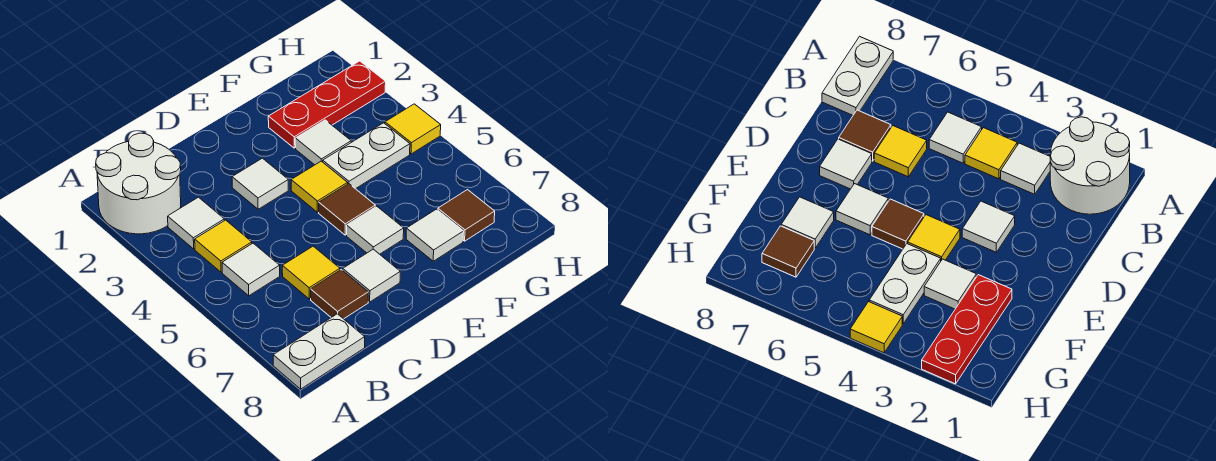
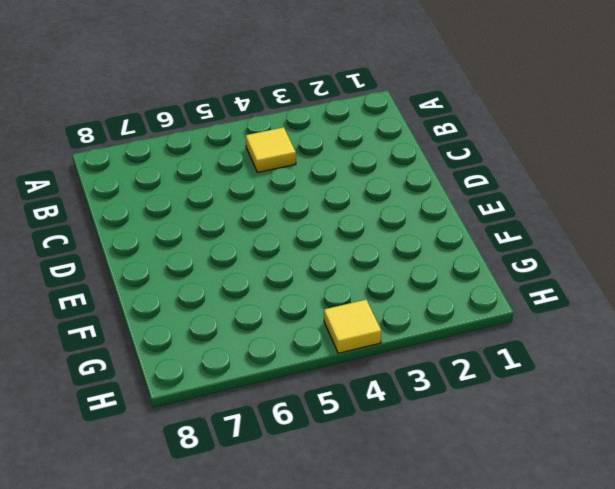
none -> white 2x2 round brick [96,133,181,234]
none -> white 1x2 plate [273,314,365,389]
none -> white 1x1 tile [168,197,224,249]

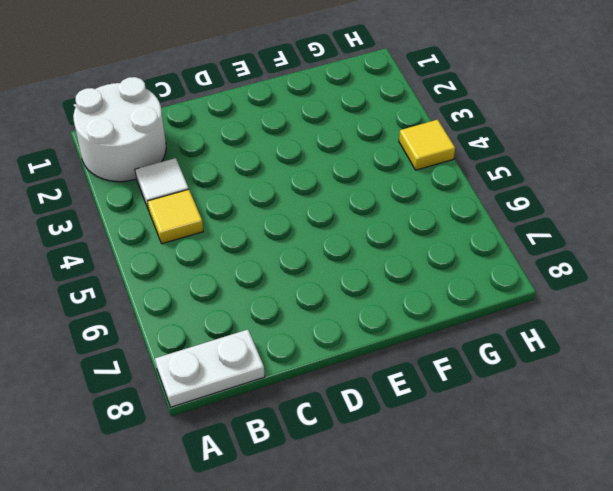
none -> white 1x1 tile [222,243,280,296]
none -> yellow 1x1 tile [282,246,340,299]
none -> brown 1x1 tile [311,270,368,319]

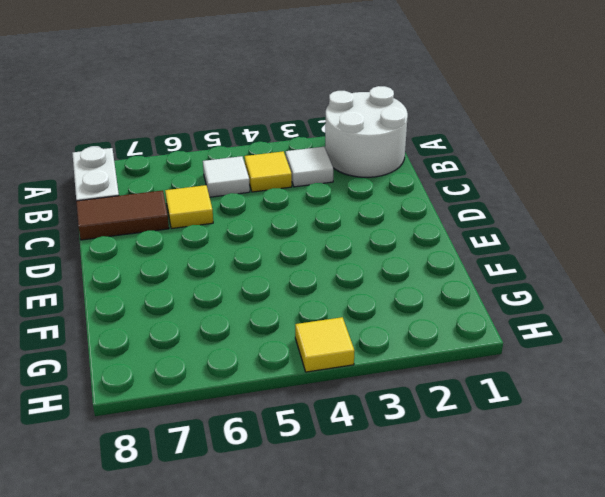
brown 1x2 tile [76,190,169,240] -> brown 1x1 tile [311,270,368,319]
none -> white 1x1 tile [232,158,288,209]
none -> white 1x1 tile [343,249,400,302]
none -> yellow 1x1 tile [291,161,348,212]

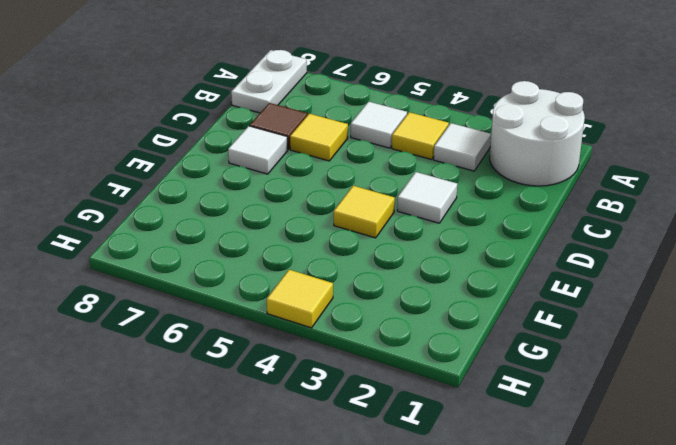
none -> brown 1x1 tile [319,184,375,235]
none -> white 1x1 tile [347,206,404,254]
none -> red 1x3 plate [268,61,386,148]

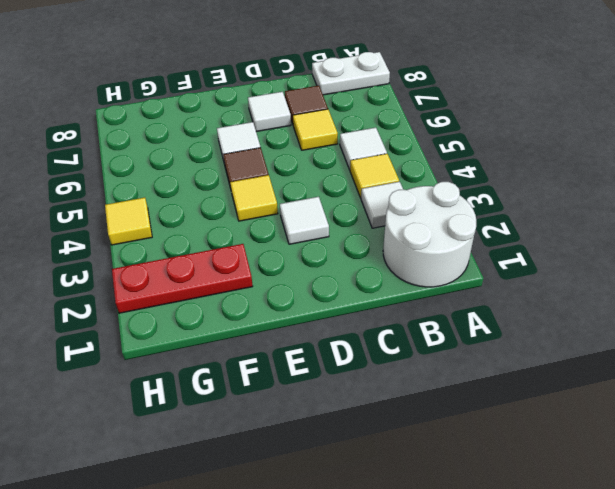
none -> white 1x1 tile [295,120,351,165]
none -> white 1x2 plate [323,123,410,189]
none -> white 1x1 tile [406,209,464,261]

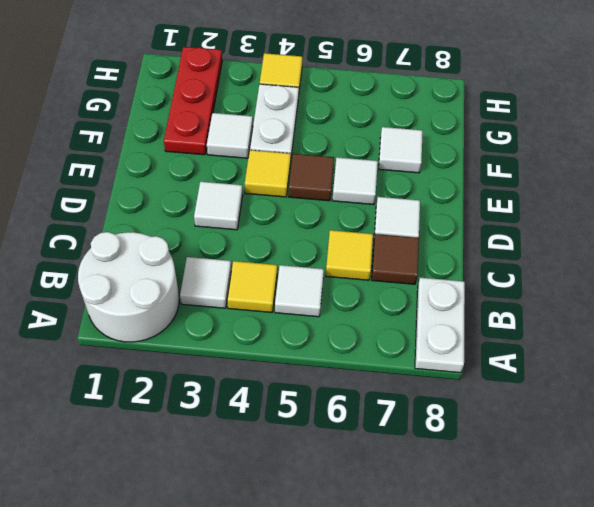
none -> brown 1x1 tile [438,190,495,241]

